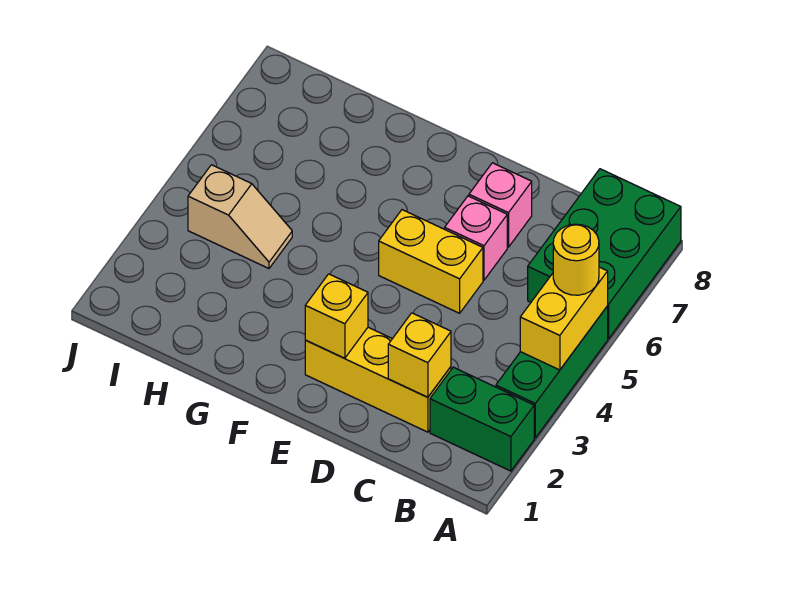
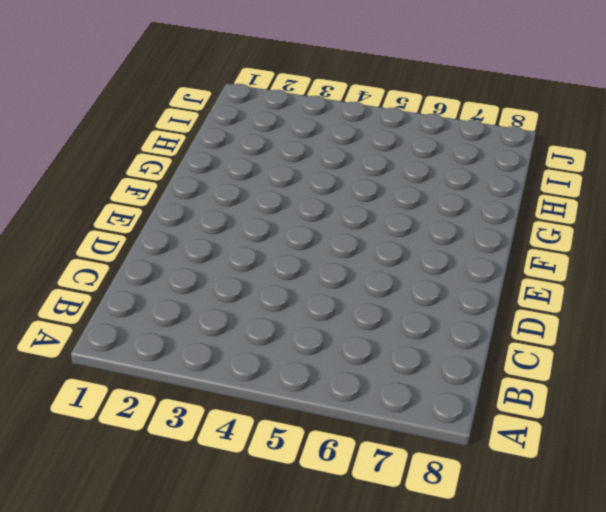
none -> green 1x2 brick [430,367,534,471]
none -> green 1x3 brick [496,306,608,438]
none -> green 2x3 brick [528,169,681,339]

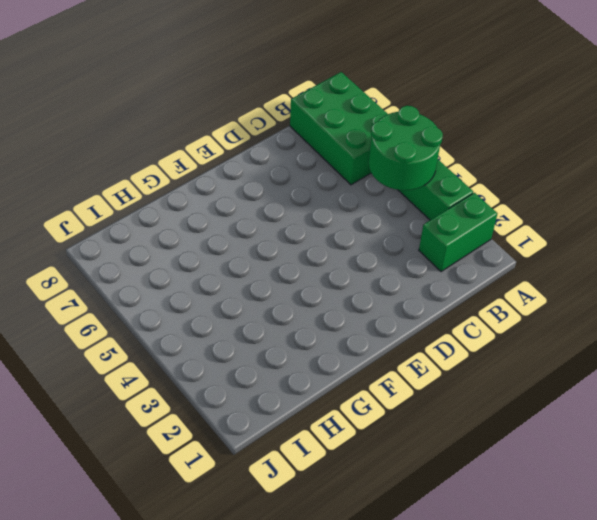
green 2x2 round brick [369,106,443,190] -> yellow 1x2 brick [520,267,608,370]
none -> yellow 1x3 brick [305,327,451,432]
none -> yellow 1x2 brick [379,210,483,313]
none -> pink 1x1 brick [445,196,507,280]

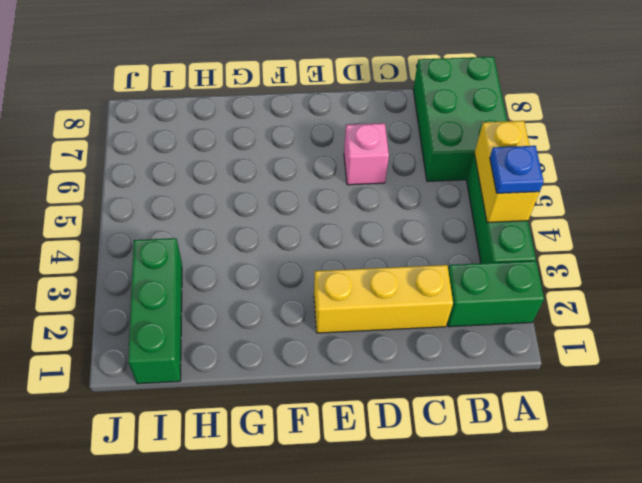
blue 1x1 plate [490,146,544,193] -> none
green 1x3 brick [128,238,182,384] -> none
none -> yellow 1x2 brick [379,210,483,313]
none -> pink 1x1 brick [469,163,532,247]
none -> tan 1x2 slope [188,165,292,268]

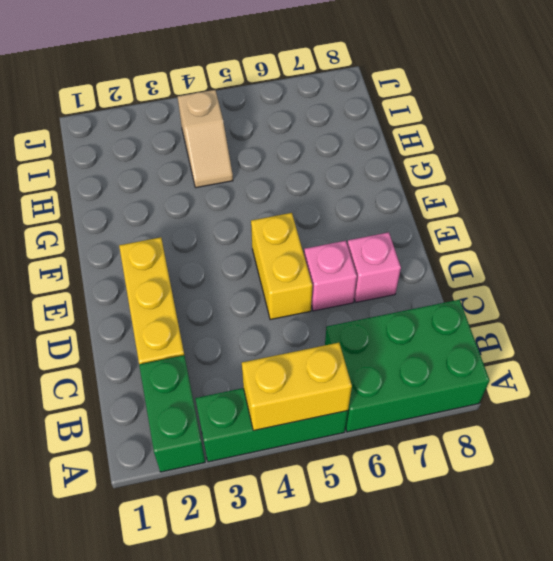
none -> yellow 1x1 brick [388,313,451,397]
none -> yellow 1x1 brick [305,274,368,358]
none -> yellow 1x1 round brick [553,224,599,295]

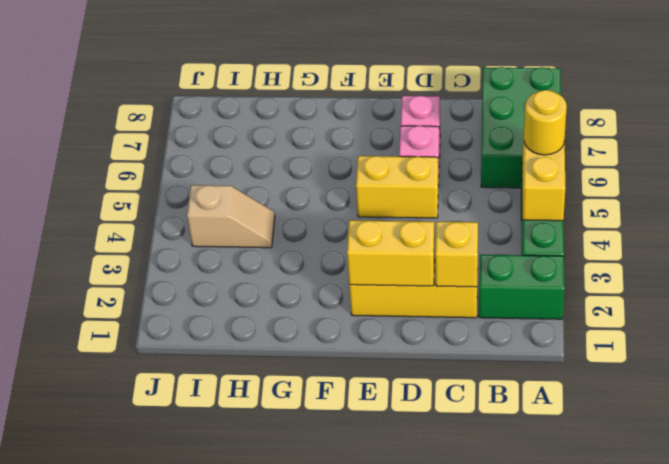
yellow 1x2 brick [347,220,435,286] -> yellow 1x1 brick [305,274,368,358]

